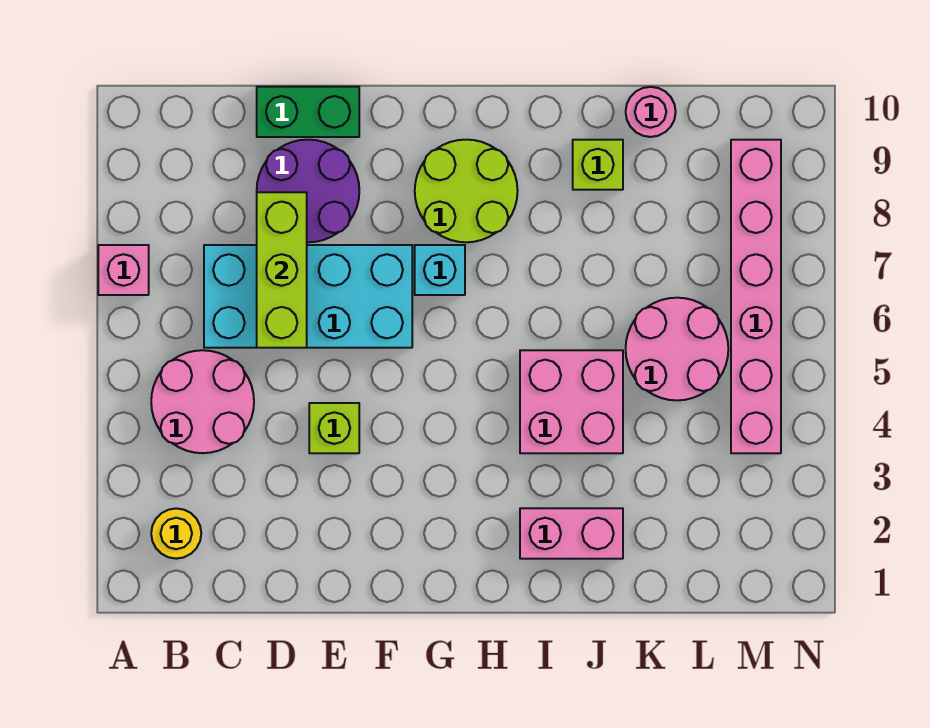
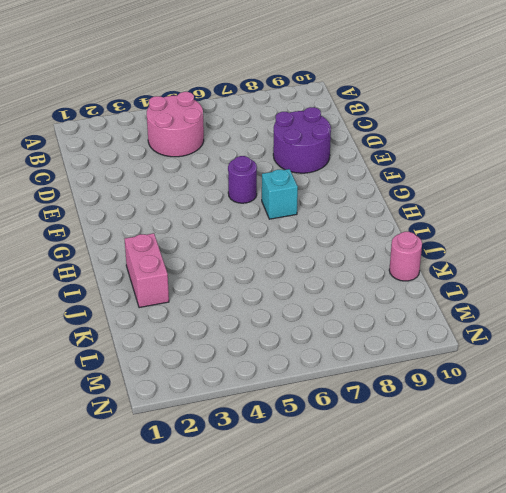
purple 1x1 round brick [228,156,257,203] -> cyan 2x4 brick [204,245,412,348]
none -> pink 1x1 brick [98,245,149,295]
none -> yellow 1x1 round brick [151,508,201,559]
none -> green 1x2 brick [257,87,359,137]

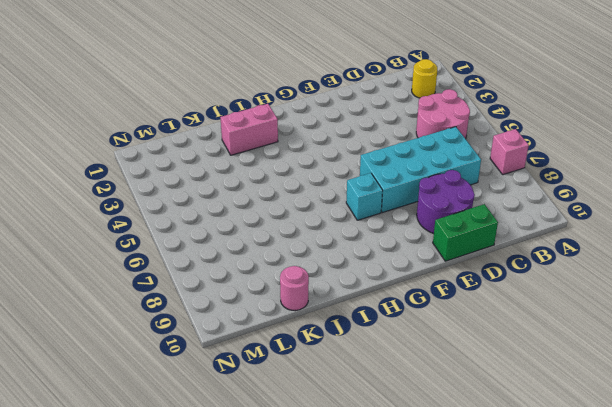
none -> lime 1x1 brick [309,403,359,453]
none -> lime 2x2 round brick [415,140,518,242]
none -> pink 2x2 brick [520,350,623,453]

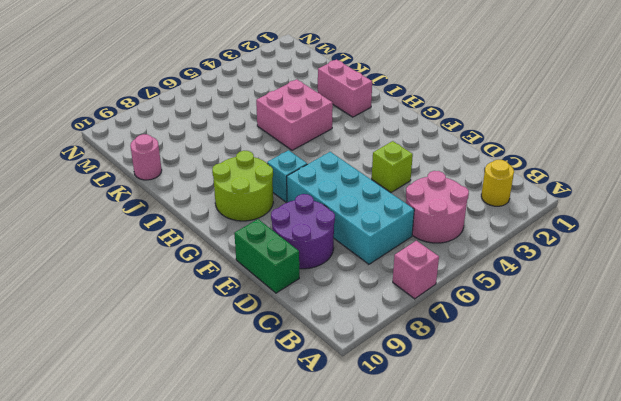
none -> lime 1x1 brick [573,140,623,190]
none -> pink 2x2 round brick [626,298,728,400]
none -> pink 1x6 brick [731,140,781,453]

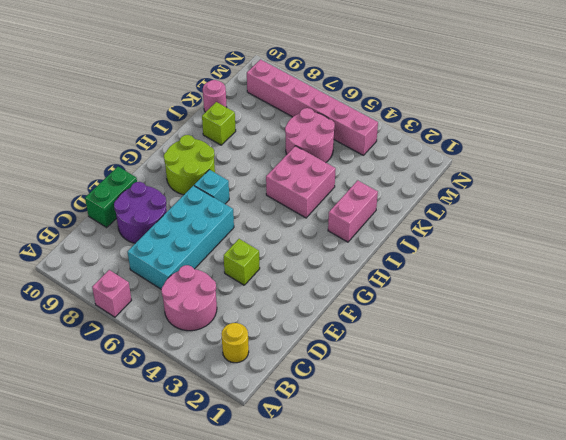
none -> lime 1x3 brick [257,192,307,348]

